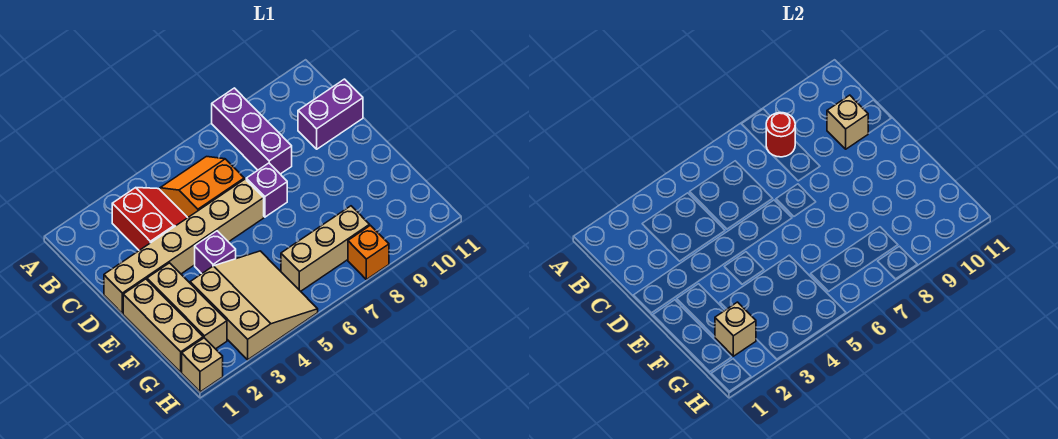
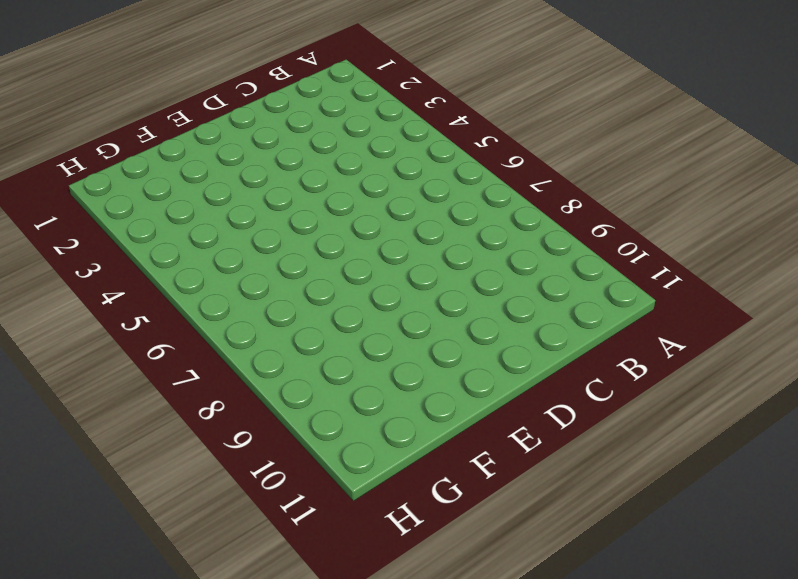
none -> purple 1x3 brick [212,88,292,174]
none -> red 2x2 slope [112,188,187,250]
none -> orange 2x2 slope [160,157,244,218]

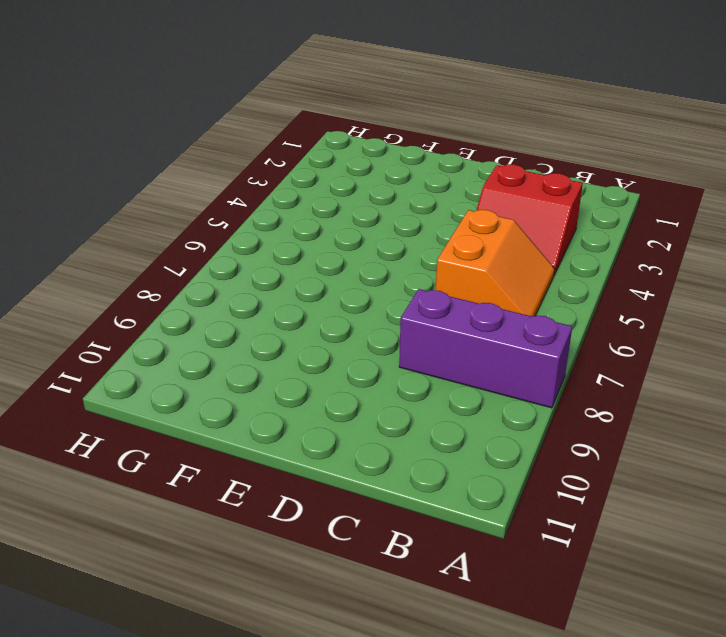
none -> purple 1x2 brick [298,79,363,149]
none -> tan 1x6 brick [104,179,264,313]
none -> purple 1x1 brick [246,163,287,217]

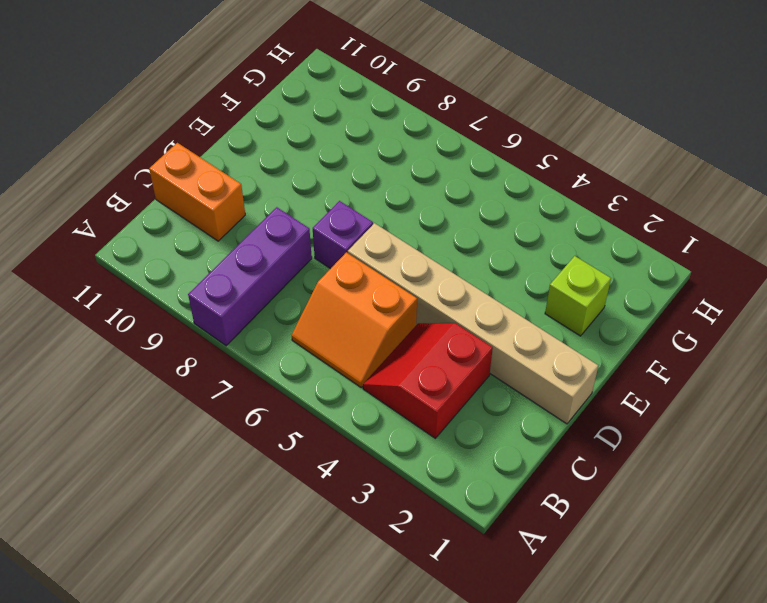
orange 1x2 brick [149,143,245,241] -> purple 1x2 brick [298,79,363,149]
lime 1x1 brick [545,256,611,336] -> tan 1x3 brick [147,263,227,349]
none -> tan 1x3 brick [123,279,203,372]
none -> purple 1x1 brick [195,231,236,274]
none -> tan 3x3 slope [190,251,318,360]

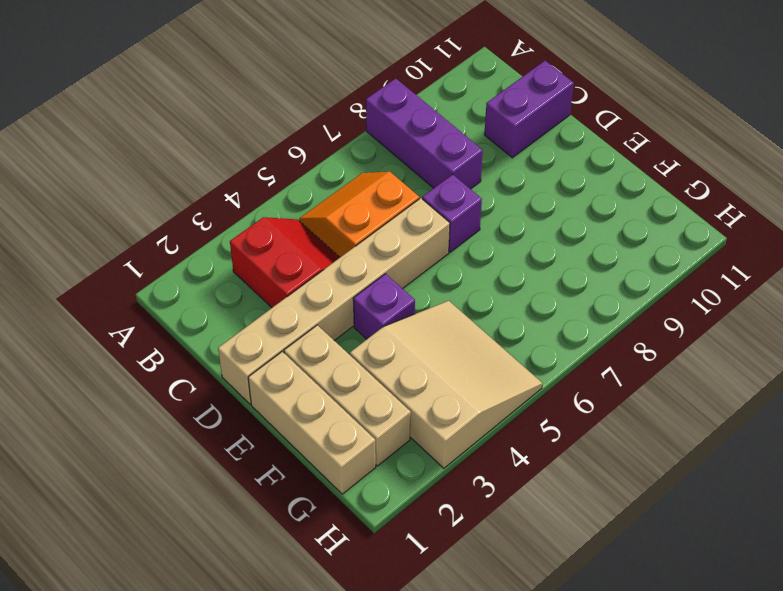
none -> tan 1x3 brick [281,206,370,291]
none -> tan 1x1 brick [182,338,223,392]
none -> orange 1x1 brick [348,225,389,279]

